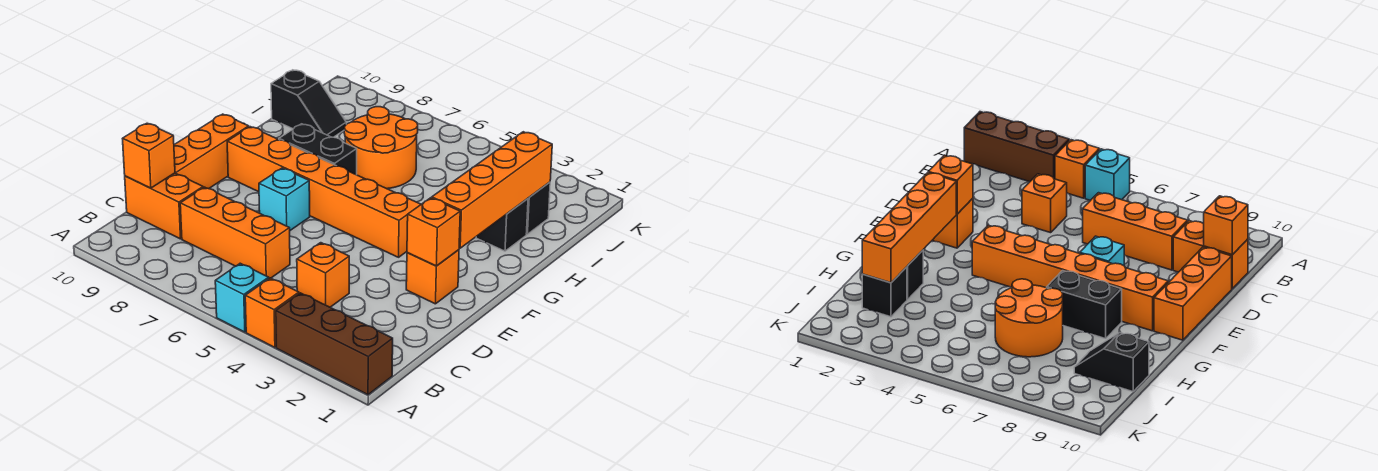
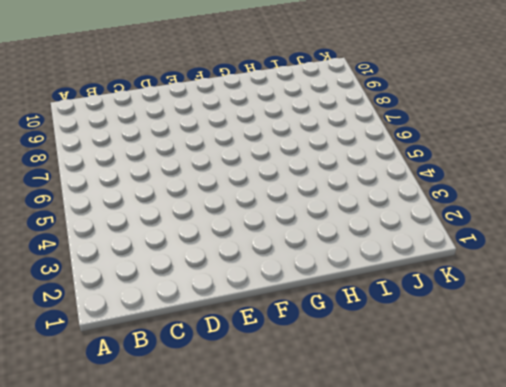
none -> brown 1x3 brick [276,293,393,395]
none -> orange 1x1 brick [245,278,299,347]
none -> cyan 1x1 brick [215,263,269,332]

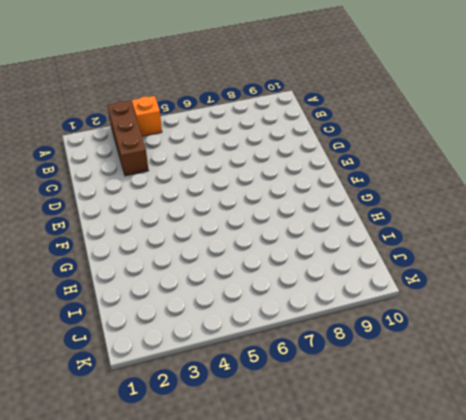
brown 1x3 brick [108,101,149,176] -> brown 1x3 brick turned to [276,293,393,395]
none -> cyan 1x1 brick [215,263,269,332]
none -> orange 1x1 brick [297,243,349,307]
none -> orange 1x3 brick [180,187,290,278]

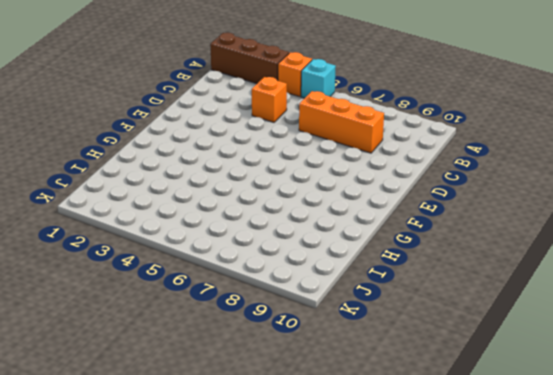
none -> orange 1x2 brick [125,173,203,239]
none -> orange 1x3 brick [174,114,249,189]
none -> orange 1x1 brick [406,250,459,304]

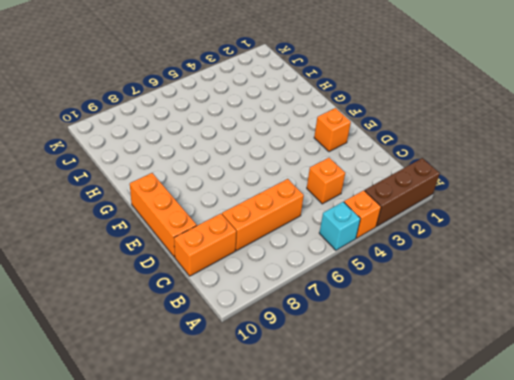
none -> cyan 1x1 brick [259,168,310,230]
none -> orange 1x6 brick [227,127,421,257]
none -> black 1x2 brick [279,124,357,175]

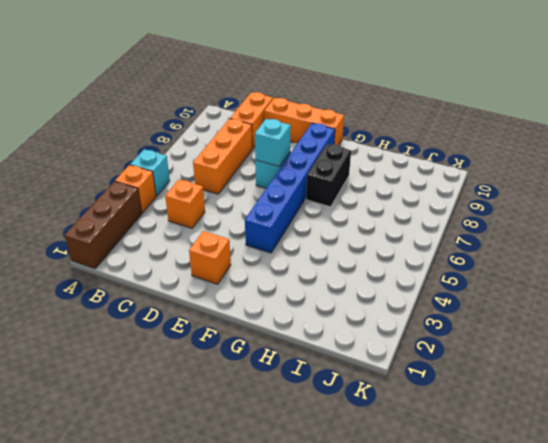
cyan 1x1 brick [255,119,291,167] -> none
blue 1x6 brick [245,123,335,253] -> orange 1x6 brick [227,127,421,257]
none -> black 1x1 brick [476,199,528,251]
none -> orange 2x2 round brick [344,107,418,189]
none -> black 1x1 brick [526,182,550,234]

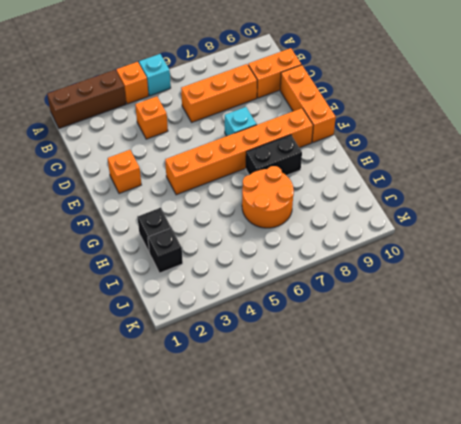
none -> black 1x2 slope [271,70,346,137]
none -> orange 1x1 brick [122,123,175,188]
none -> orange 1x1 brick [407,198,460,266]

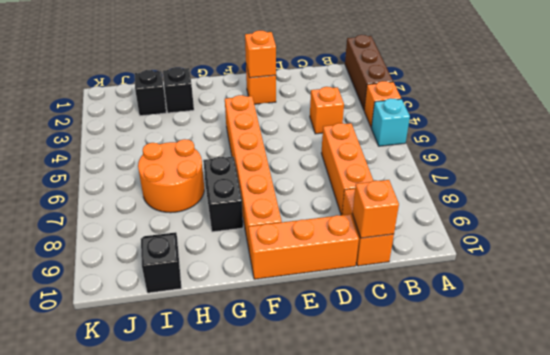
none -> cyan 1x1 brick [259,168,310,230]
none -> orange 1x4 brick [432,132,552,248]

